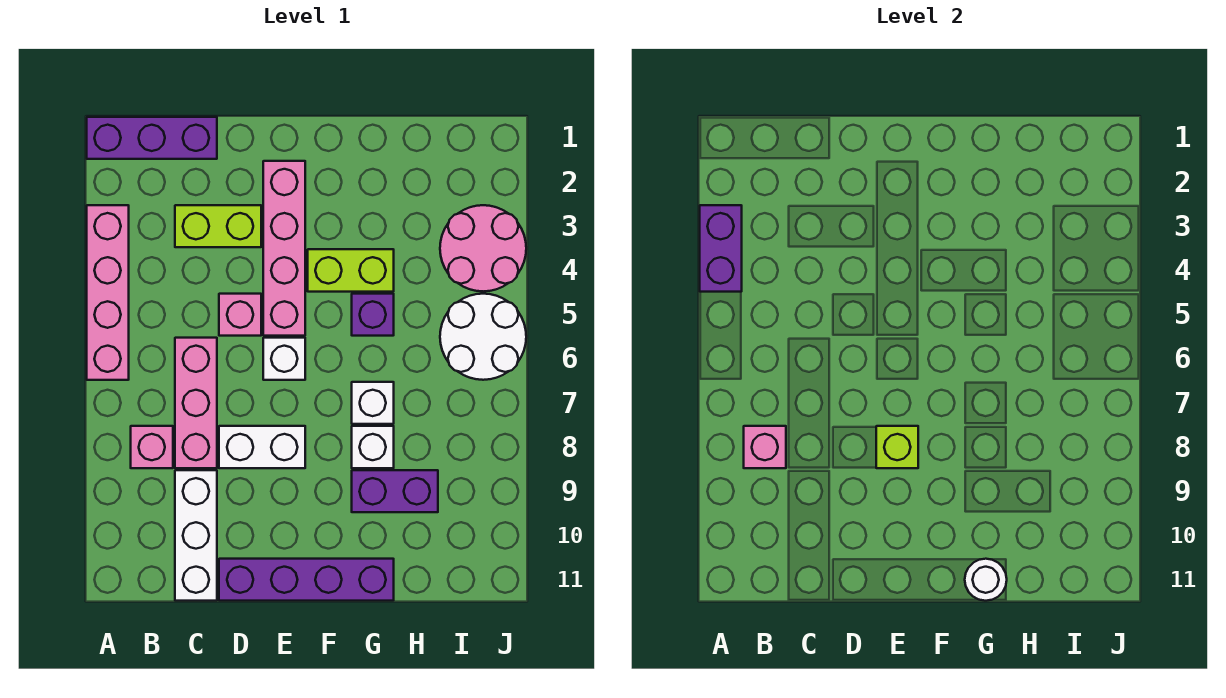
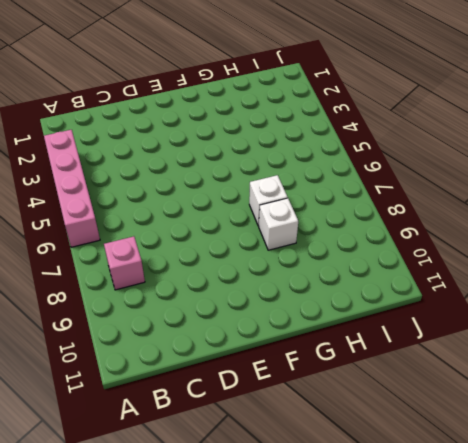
none -> purple 1x3 brick [87,117,217,159]
none -> lime 1x2 brick [175,205,261,247]
none -> pink 1x3 brick [175,338,217,468]

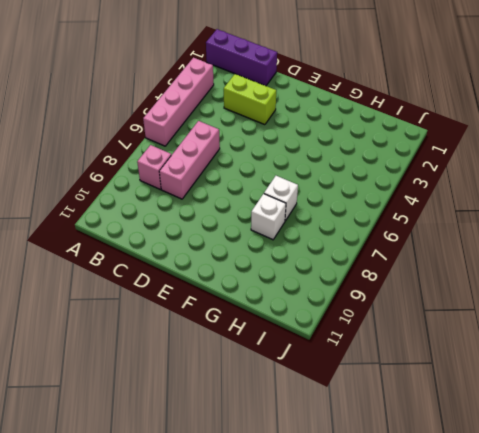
none -> white 1x3 brick [175,470,217,601]
none -> pink 1x1 brick [219,294,261,336]
none -> white 1x2 brick [219,426,305,468]

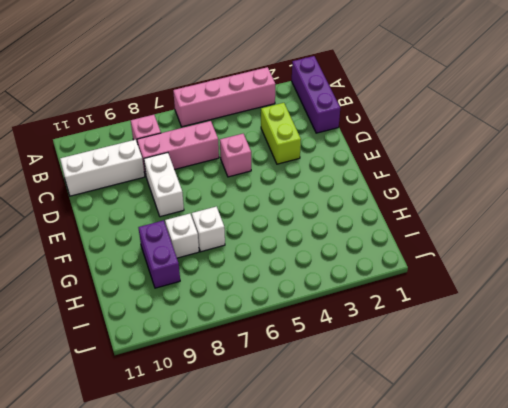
none -> purple 1x4 brick [219,559,394,601]
none -> pink 1x4 brick [263,161,305,336]
none -> white 1x1 brick [263,338,305,380]

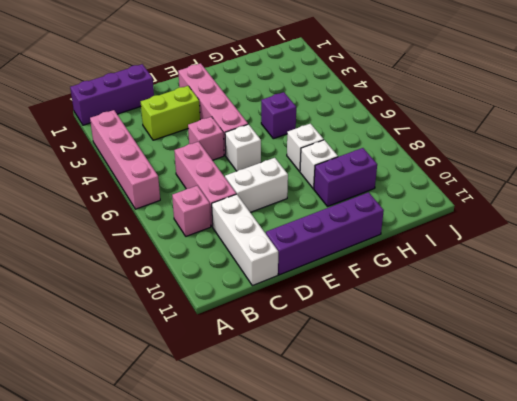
none -> lime 1x2 brick [308,249,394,292]
none -> pink 2x2 round brick [440,205,526,291]
none -> white 2x2 round brick [440,294,526,380]

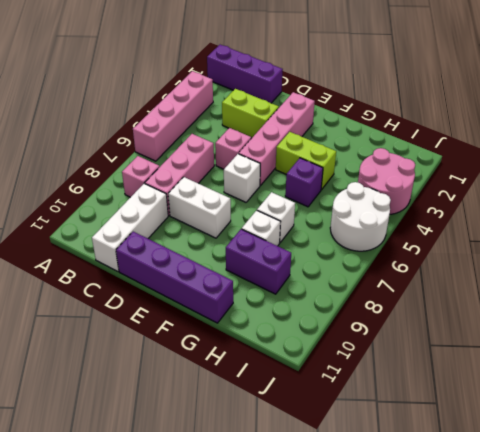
none -> purple 1x2 brick [700,205,742,292]
none -> pink 1x1 brick [744,426,786,468]
none -> lime 1x1 brick [876,426,918,468]

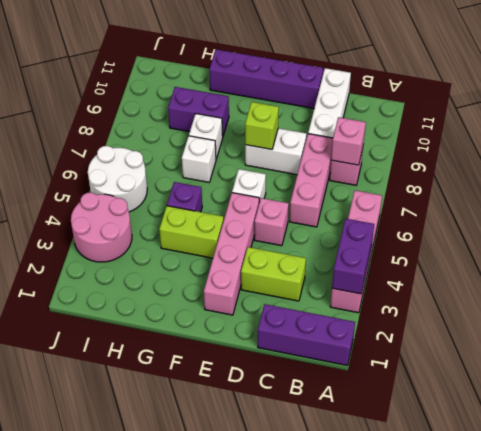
none -> white 1x1 round brick [965,559,1007,601]

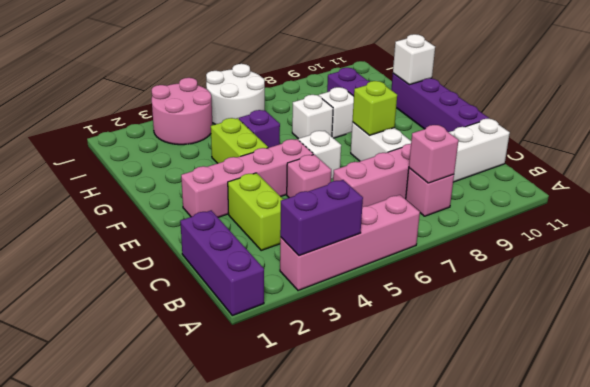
white 1x1 brick [393,34,435,85] -> white 1x1 round brick [965,559,1007,601]

